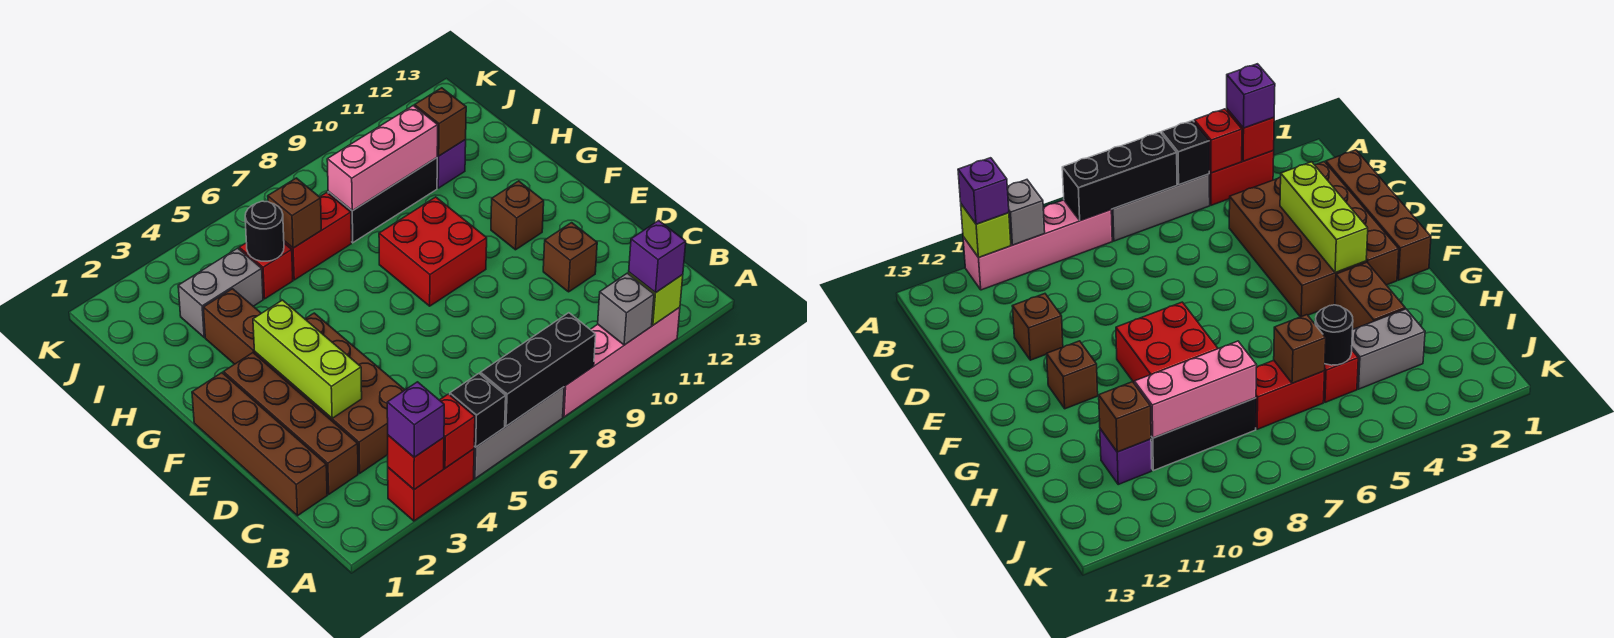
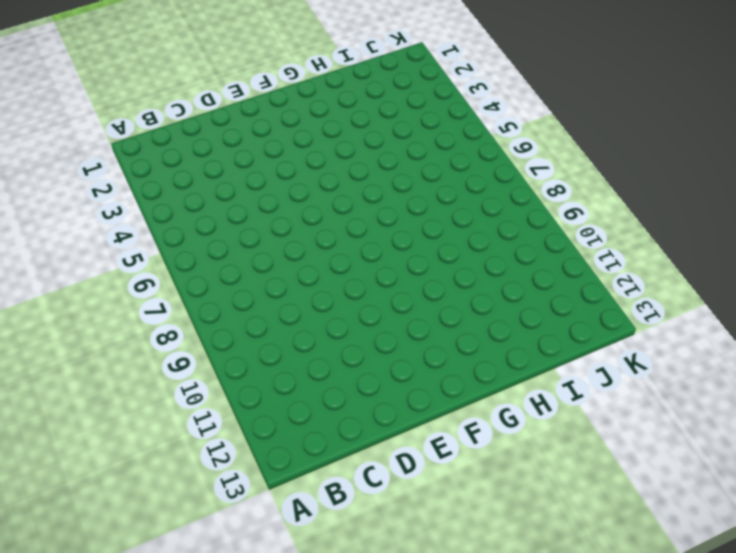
none -> red 1x2 brick [388,449,474,521]
none -> grey 1x3 brick [474,387,564,479]
none -> pink 1x4 brick [563,307,680,417]

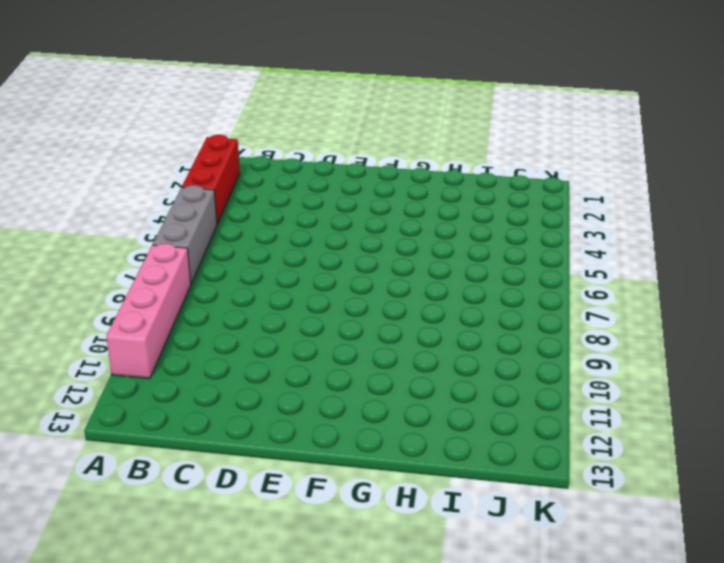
red 1x3 brick [182,135,240,224] -> red 1x2 brick [388,449,474,521]
none -> brown 1x4 brick [192,373,327,516]
none -> brown 1x4 brick [224,353,358,494]
none -> brown 2x4 brick [255,313,405,473]

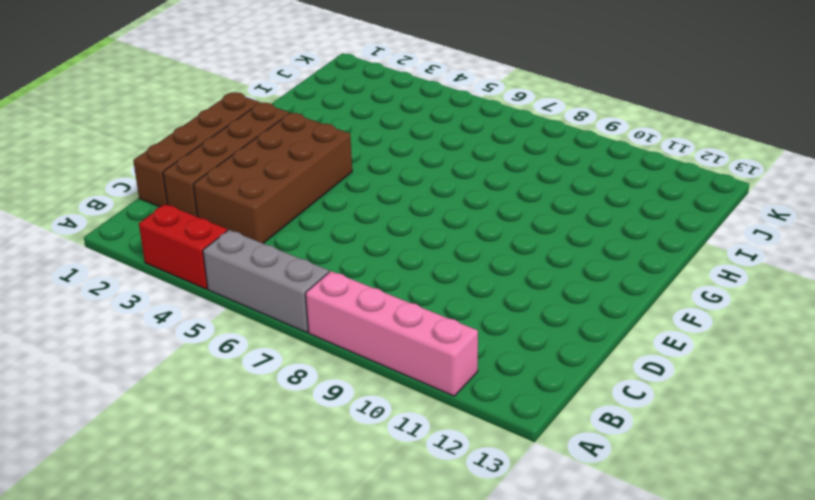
none -> brown 1x1 brick [543,223,597,292]
none -> red 2x2 brick [379,197,487,306]
none -> brown 1x1 brick [491,181,544,250]

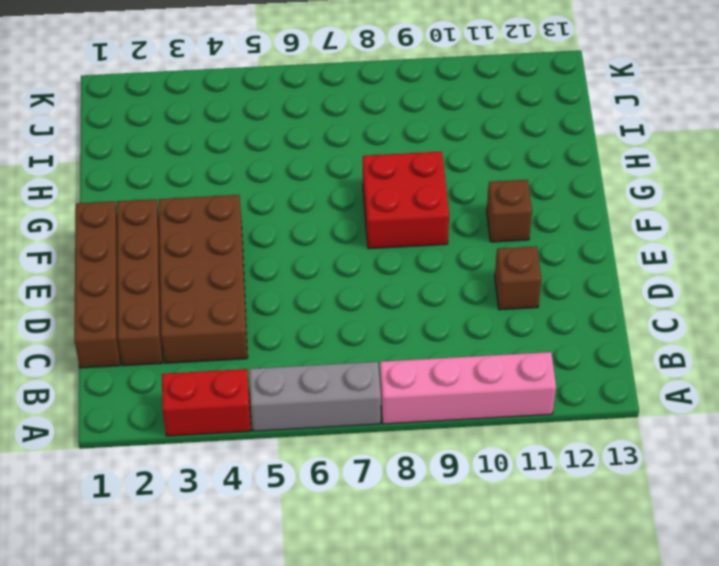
none -> brown 1x2 brick [203,289,261,364]
none -> grey 1x2 brick [178,248,263,337]
none -> red 1x1 brick [239,243,293,299]

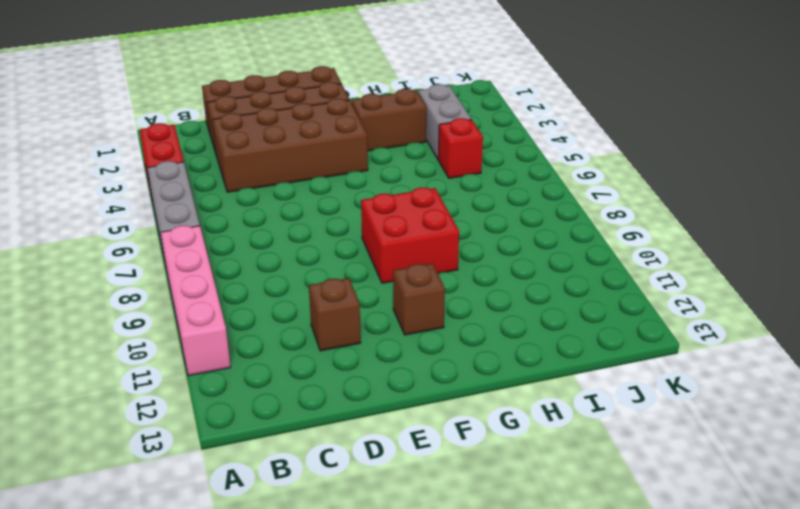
none -> red 1x2 brick [284,193,351,280]
none -> black 1x3 brick [328,158,437,243]
none -> purple 1x1 brick [437,140,466,188]

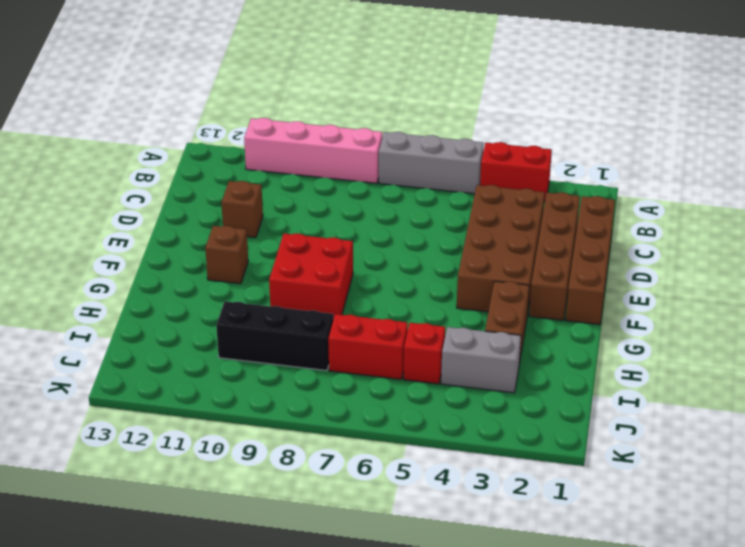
none -> purple 1x1 brick [437,140,466,188]
none -> red 1x1 brick [388,435,444,490]
none -> red 1x1 brick [440,394,475,468]

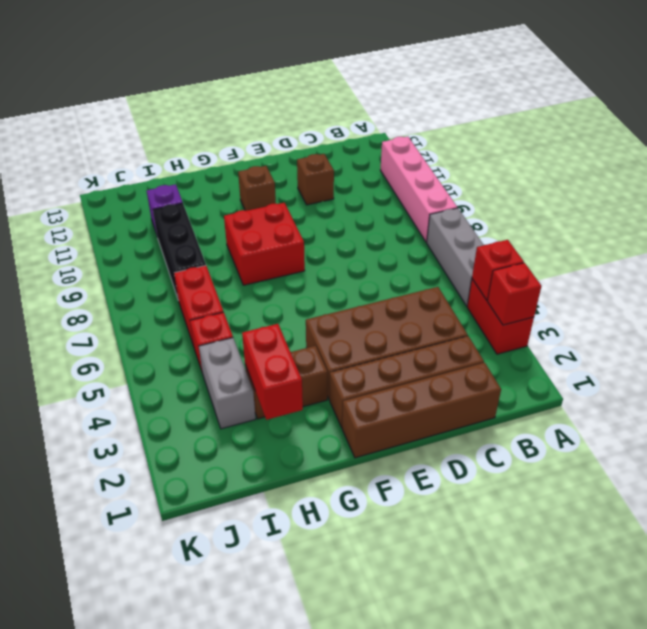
red 1x2 brick [242,324,303,420] -> none
none -> black 1x1 brick [450,374,506,447]
none -> black 1x3 brick [480,313,596,426]
none -> grey 1x1 brick [598,273,654,345]

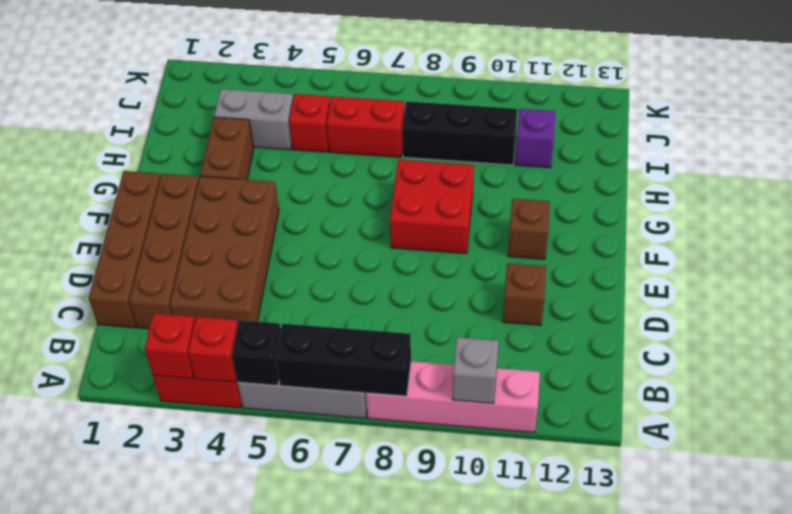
none -> lime 1x1 brick [629,273,683,325]
none -> lime 1x3 brick [253,300,362,418]
none -> black 1x1 round brick [245,201,284,261]

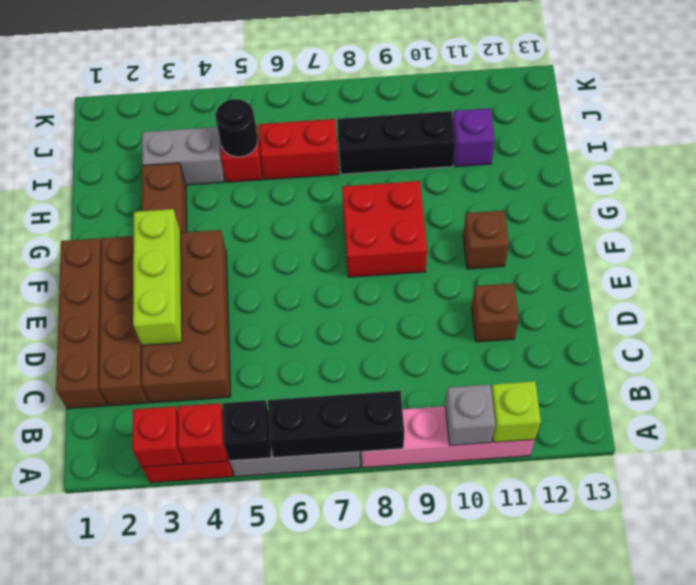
none -> brown 1x1 brick [268,178,321,248]
none -> pink 1x3 brick [327,106,438,211]
none -> brown 1x1 brick [415,88,466,156]

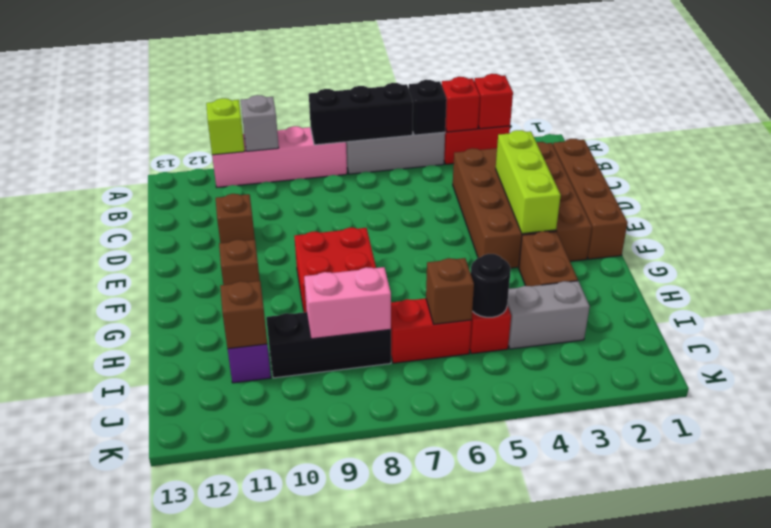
pink 1x2 brick [304,267,391,339] -> pink 1x3 brick [327,106,438,211]
none -> purple 1x1 brick [387,382,444,457]
none -> purple 1x1 brick [629,221,686,293]

